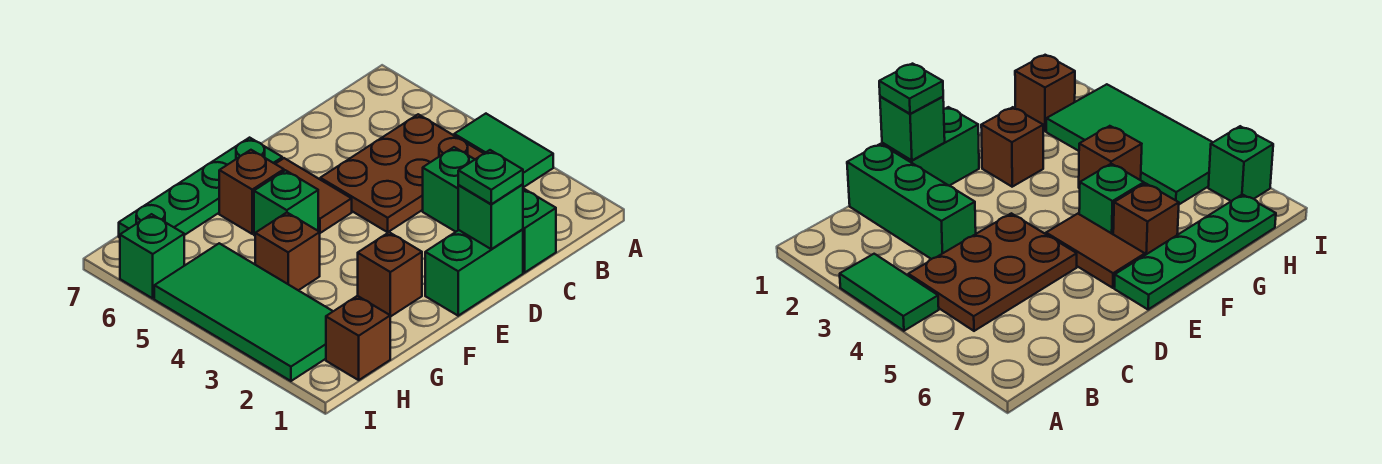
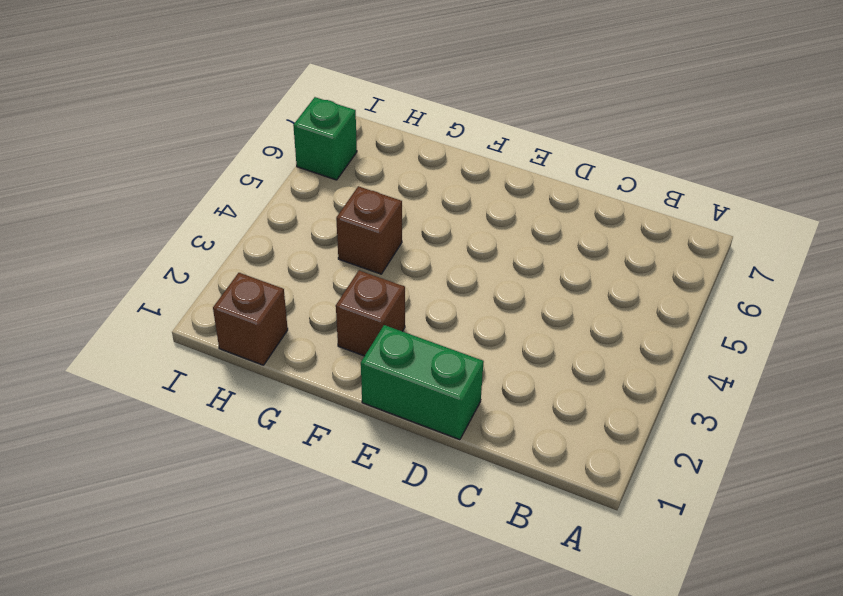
none -> green 1x2 tile [454,114,553,187]
none -> brown 2x3 plate [320,114,484,232]
none -> green 1x3 brick [423,147,556,273]

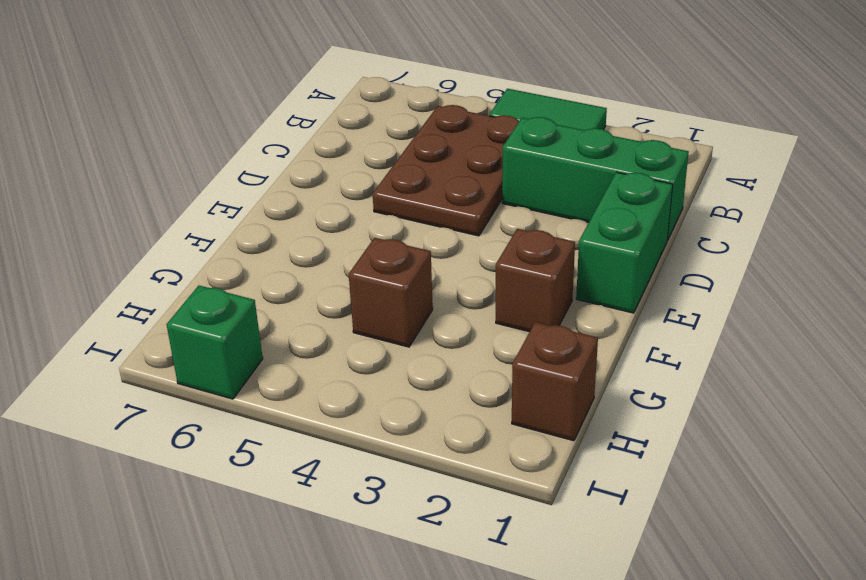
none -> brown 1x2 tile [276,158,352,233]
none -> green 1x4 plate [119,138,282,238]
none -> green 1x1 brick [254,170,318,236]

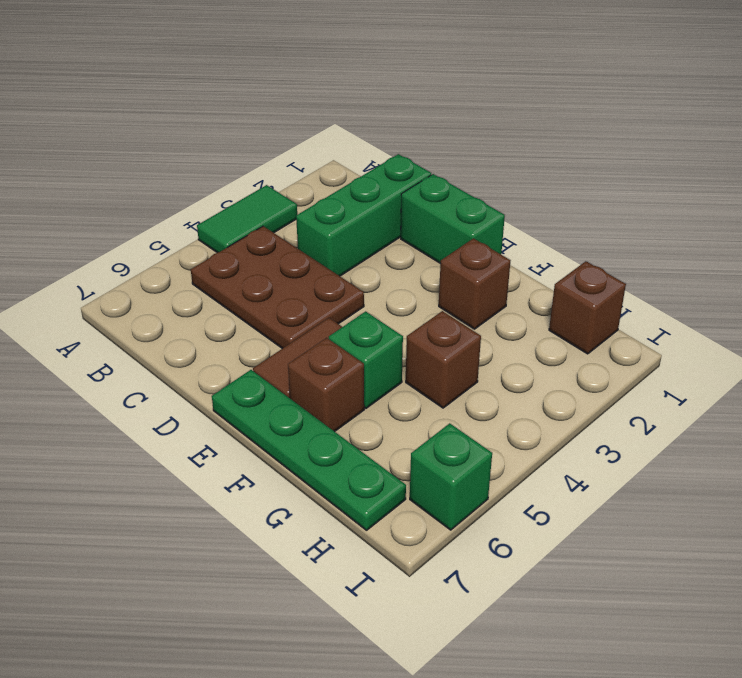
none -> green 2x4 tile [154,243,333,381]
none -> green 1x1 brick [458,184,523,249]
none -> green 1x1 plate [458,150,523,204]

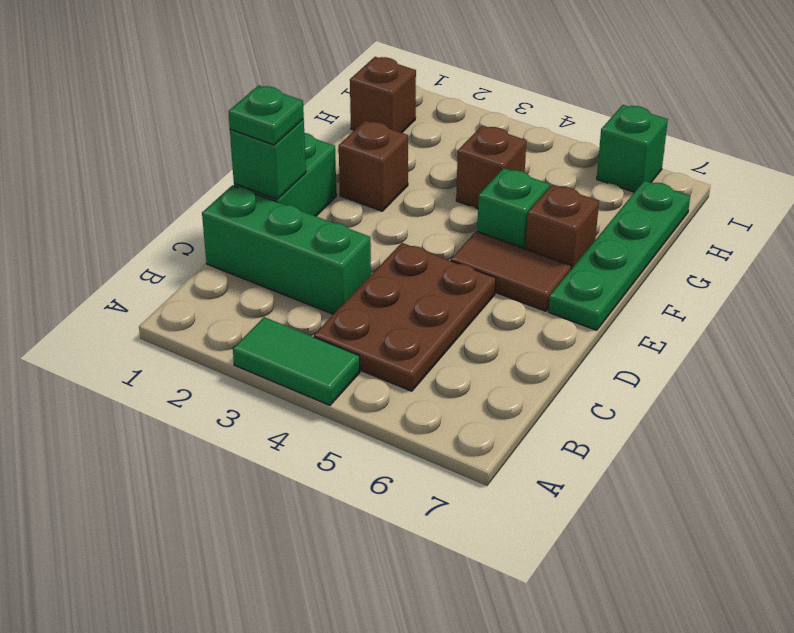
none -> green 2x4 tile [154,243,333,381]

